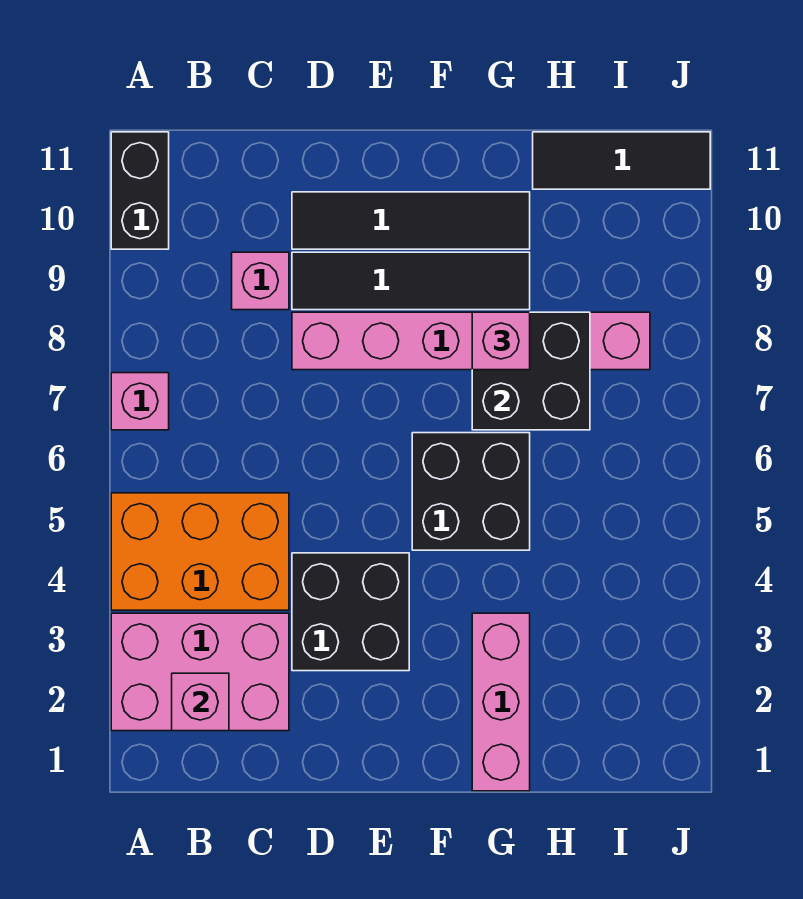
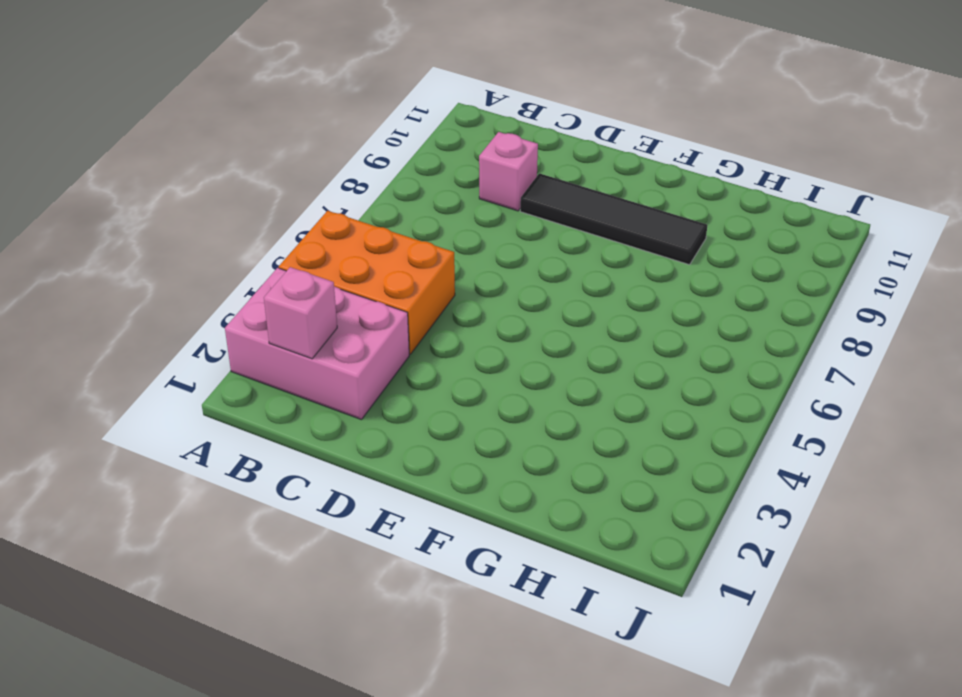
none -> pink 1x1 brick [111,373,169,430]
none -> black 1x2 brick [111,132,169,249]
none -> black 2x2 brick [292,553,409,671]

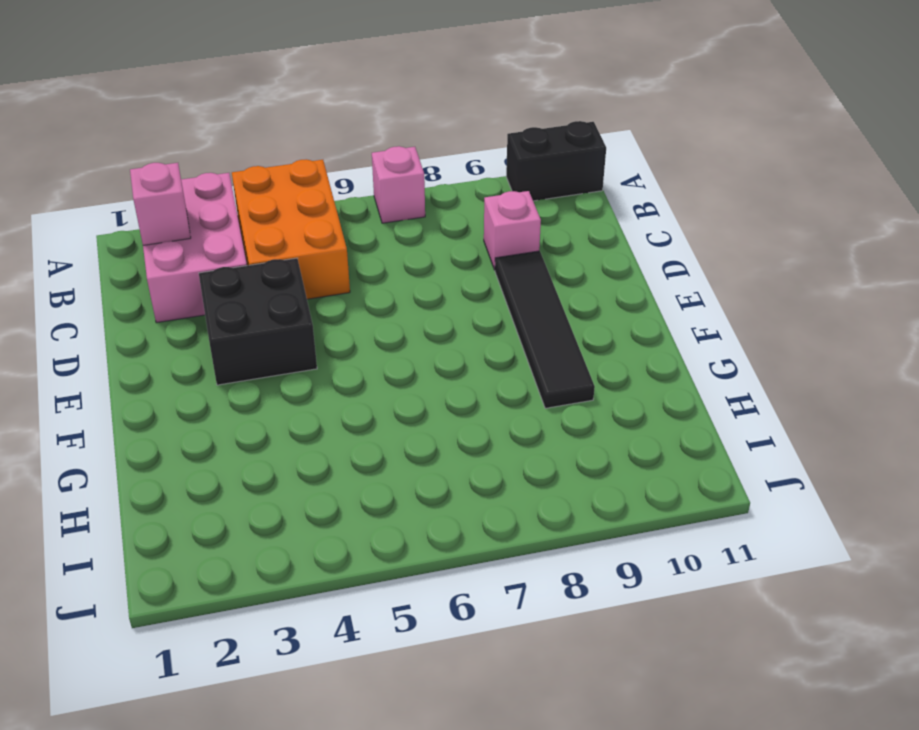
none -> pink 1x6 brick [292,312,650,370]
none -> black 1x4 tile [292,192,530,249]
none -> black 2x2 brick [412,433,530,550]

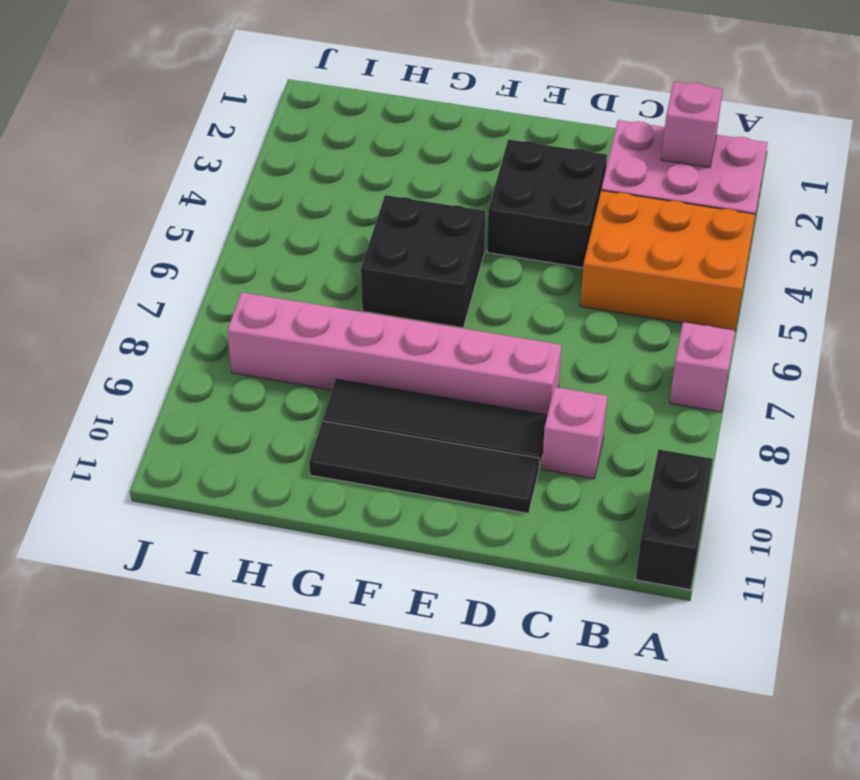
none -> pink 1x3 brick [472,613,530,791]
none -> black 1x3 tile [533,132,710,189]
none -> black 2x2 brick [472,312,590,430]

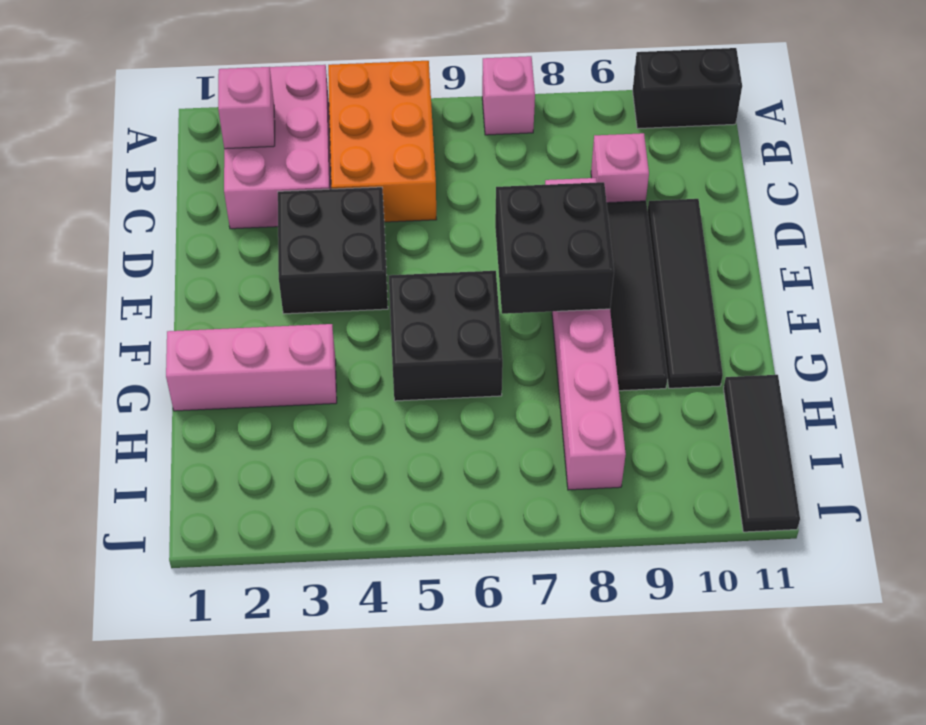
black 2x2 brick [495,182,614,314] -> black 2x2 brick moved to [472,312,590,430]
none -> pink 1x1 brick [472,312,530,370]

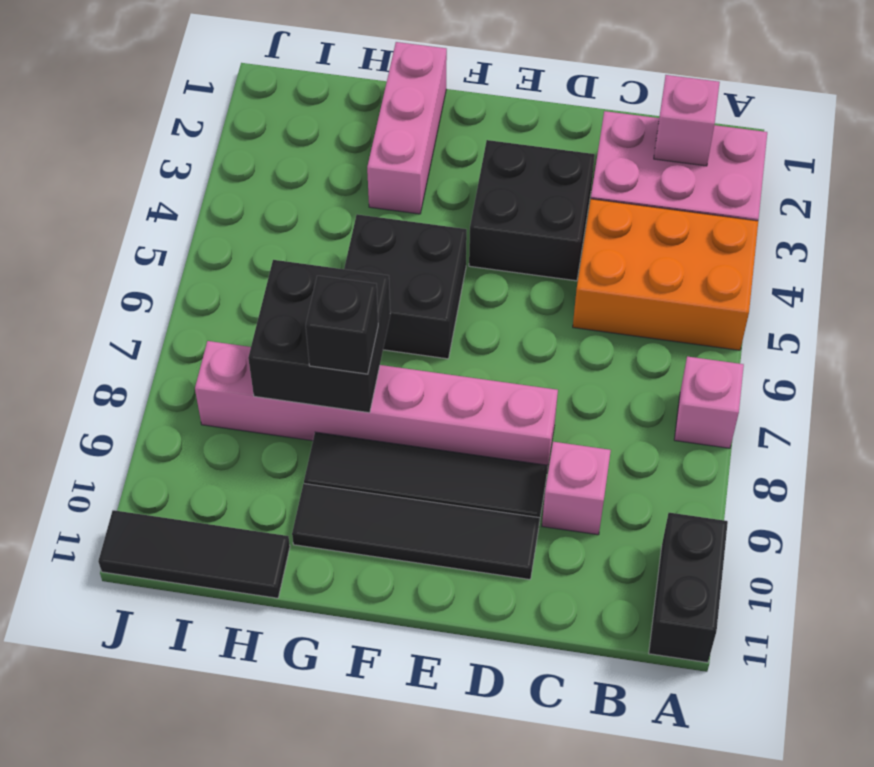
black 1x1 brick [306,276,378,374] -> pink 1x1 brick [472,312,530,370]

